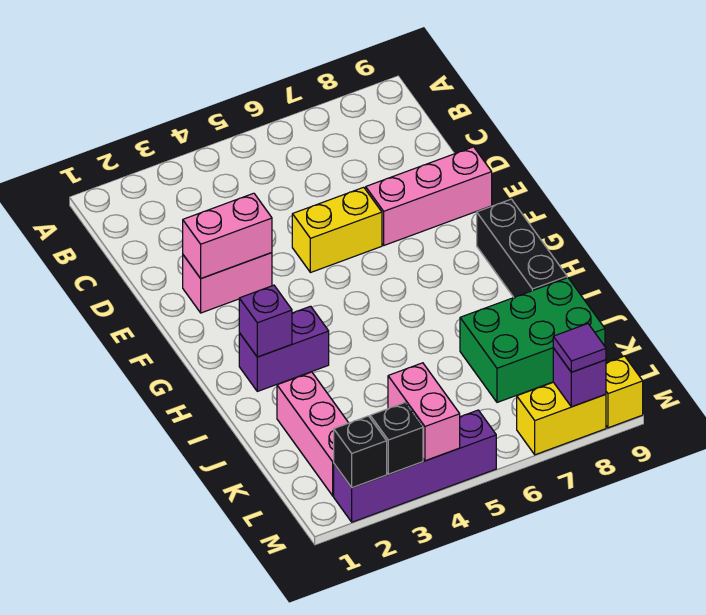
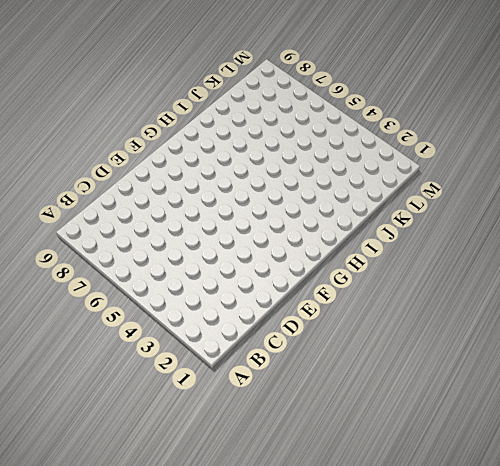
none -> pink 1x2 brick [183,252,272,313]
none -> yellow 1x2 brick [292,187,382,273]
none -> pink 1x3 brick [366,147,492,245]

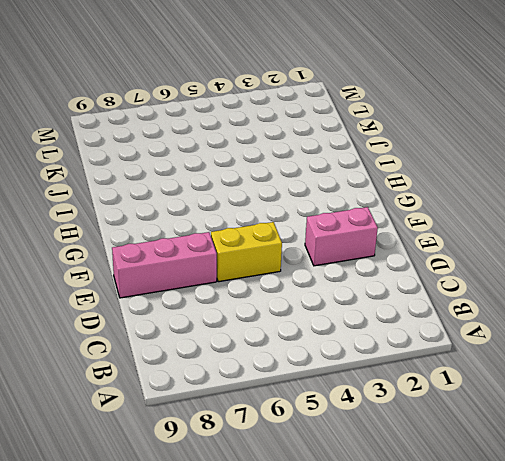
none -> black 1x3 brick [477,199,567,297]
none -> purple 1x2 brick [239,306,329,391]
none -> pink 1x3 brick [277,372,348,496]

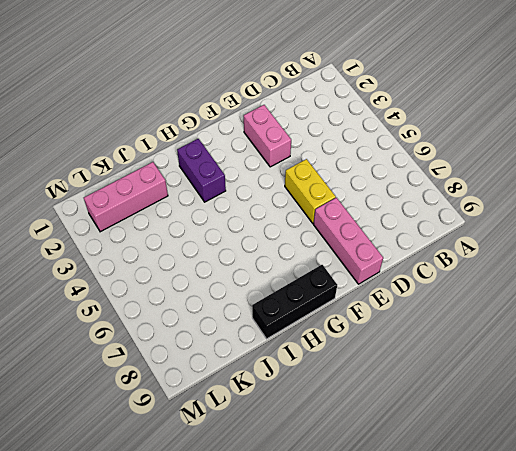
none -> green 2x3 brick [460,278,605,402]
none -> purple 1x4 brick [334,410,496,522]
none -> yellow 1x2 brick [517,382,606,455]

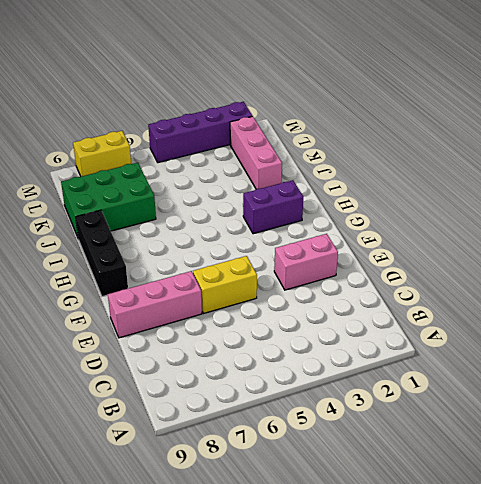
none -> yellow 1x1 brick [606,356,643,428]
none -> pink 1x2 brick [183,193,272,278]
none -> purple 1x1 brick [239,285,292,357]

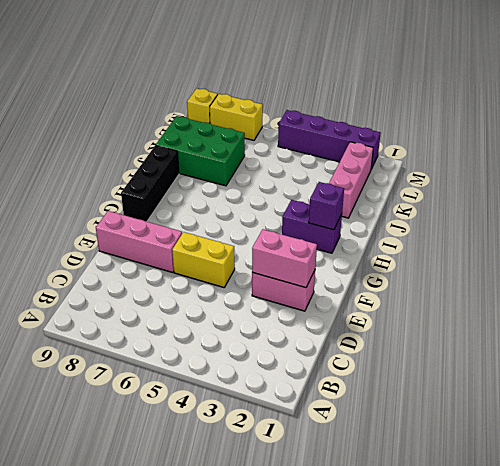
none -> pink 1x2 brick [388,363,460,461]
none -> black 1x1 brick [334,416,387,488]
none -> black 1x1 brick [370,403,423,474]

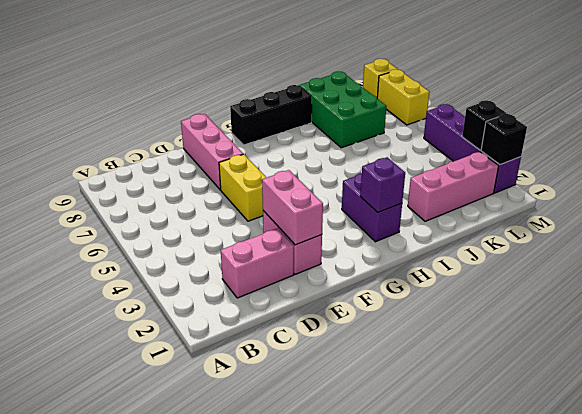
pink 1x2 brick [221,228,294,298] -> pink 1x2 brick moved to [388,363,460,461]
none -> purple 1x1 brick [553,348,606,407]
none -> purple 1x1 tile [553,324,606,372]

